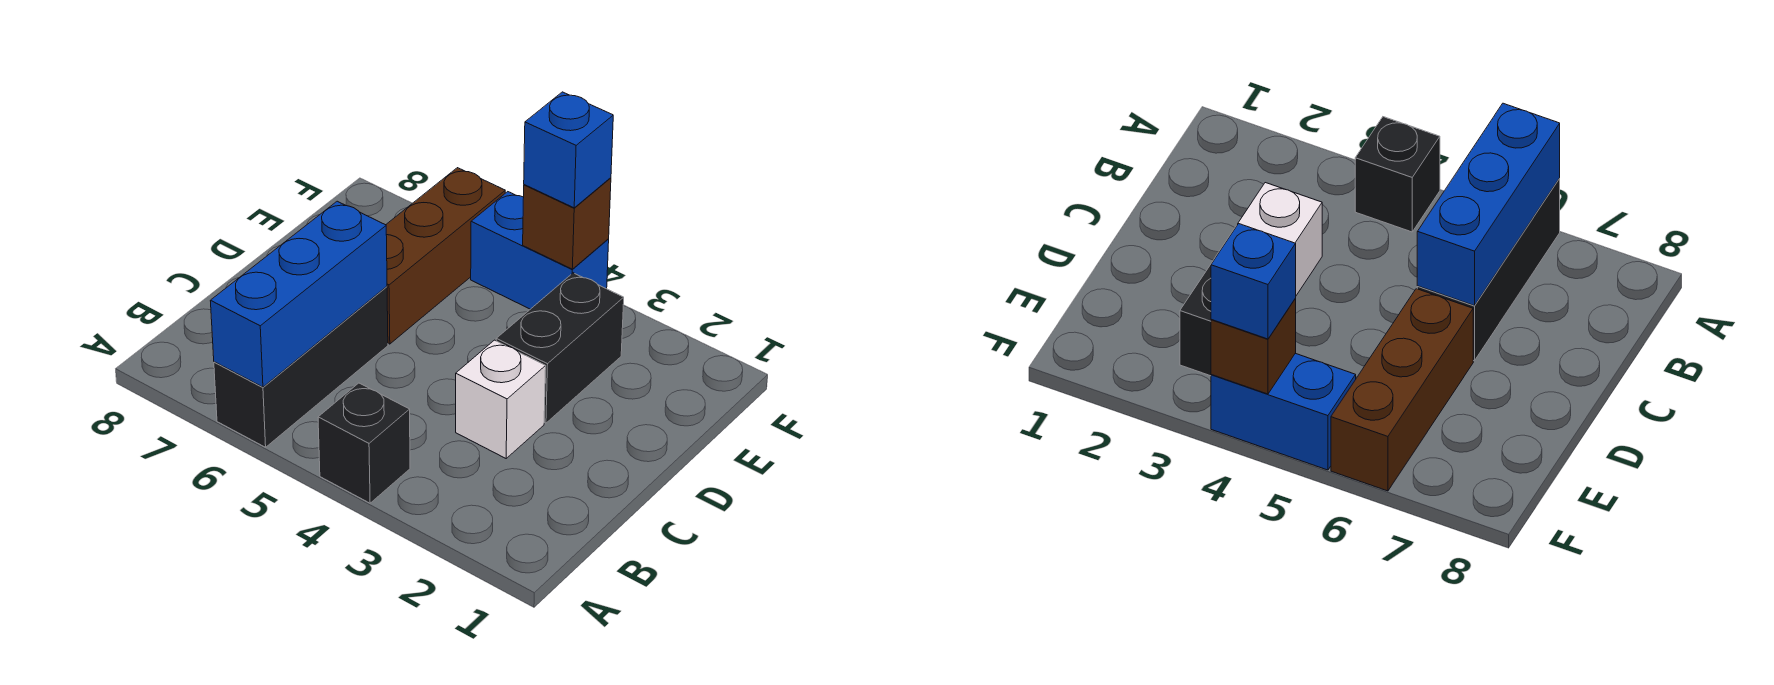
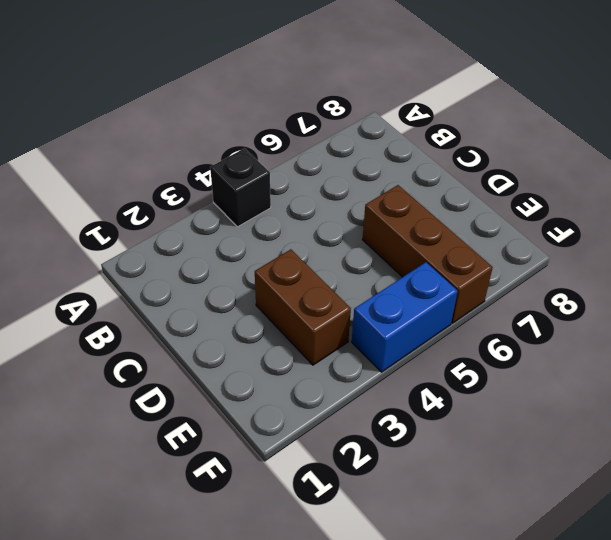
brown 1x2 brick [255,249,351,365] -> black 1x2 brick [496,273,624,423]
none -> black 1x3 brick [214,287,388,447]
none -> white 1x1 brick [456,340,546,458]

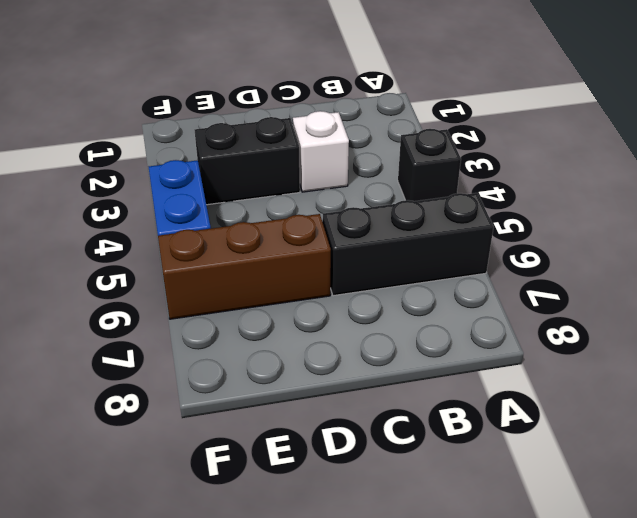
none -> blue 1x3 brick [210,201,387,387]
none -> brown 1x1 brick [523,178,611,269]

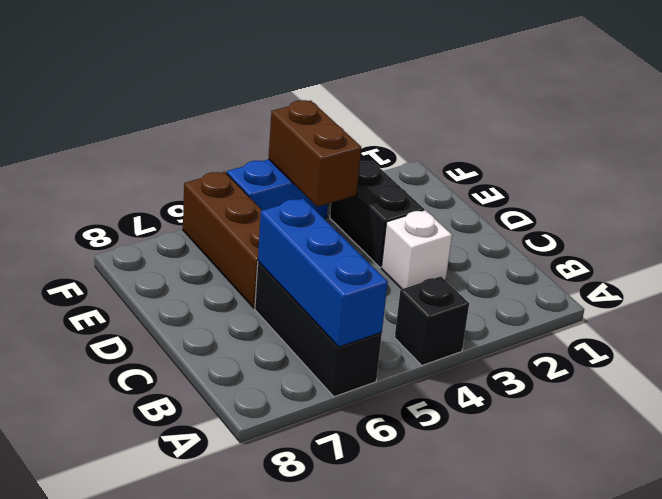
brown 1x2 brick [268,100,361,207] -> brown 1x1 brick [523,178,611,269]
none -> blue 1x1 brick [524,92,613,208]

